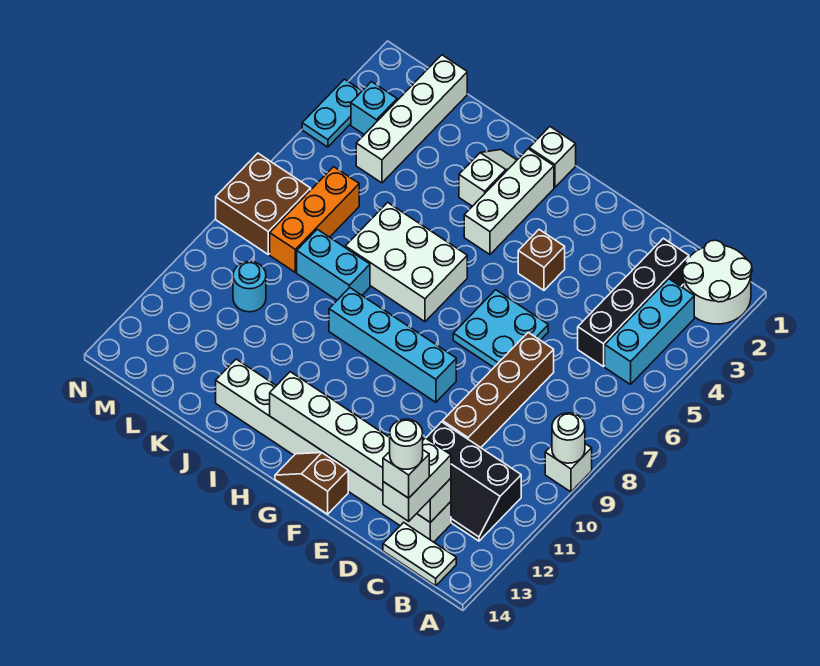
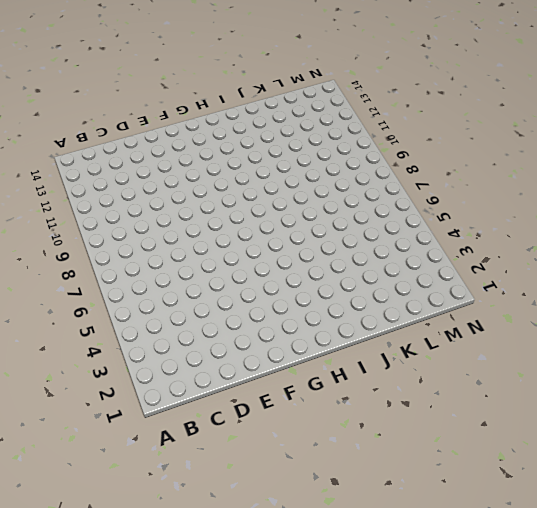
none -> white 2x2 round brick [683,240,752,324]
none -> white 1x1 brick [545,444,592,492]
none -> cyan 1x3 brick [605,279,694,384]

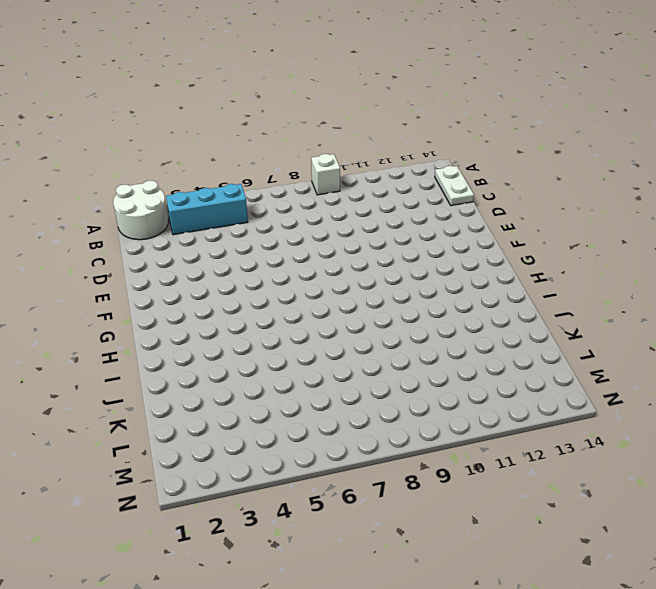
none -> black 2x3 slope [426,422,521,541]
none -> black 1x4 brick [578,238,689,367]
none -> white 1x8 brick [216,359,451,542]

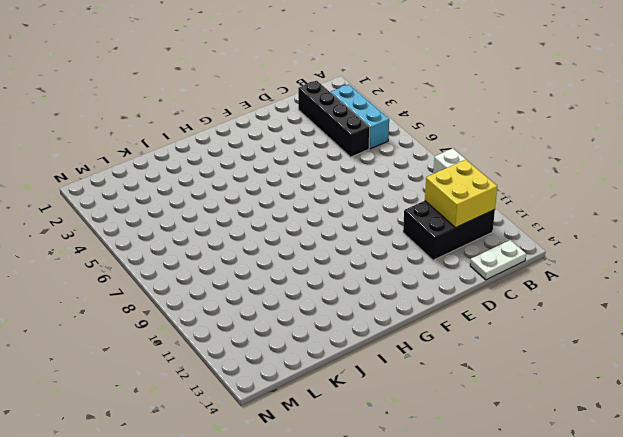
black 2x3 brick [403,201,495,260] -> black 2x3 slope [426,422,521,541]
yellow 2x2 brick [425,160,497,228] -> none
none -> white 2x2 round brick [683,240,752,324]
none -> white 1x8 brick [216,359,451,542]
none -> brown 1x4 brick [443,332,554,448]

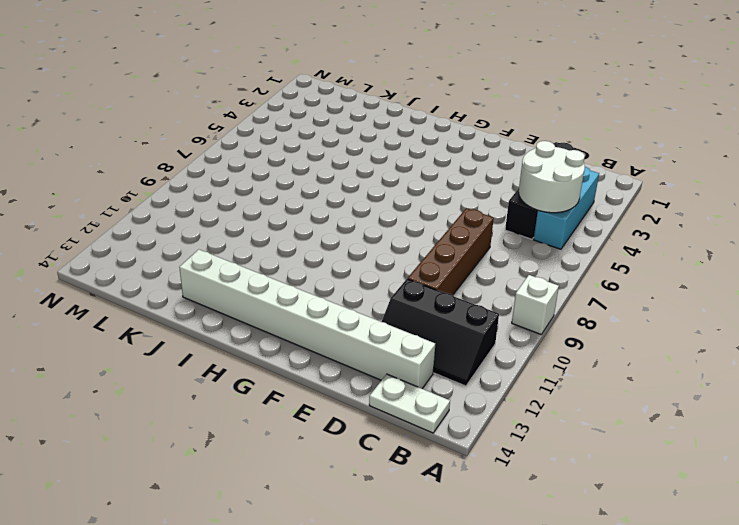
white 2x2 round brick [519,141,585,213] -> white 2x2 round brick moved to [683,240,752,324]
none -> cyan 2x2 plate [453,290,548,367]
none -> brown 1x1 brick [518,230,565,290]
none -> cyan 1x4 brick [329,288,456,402]

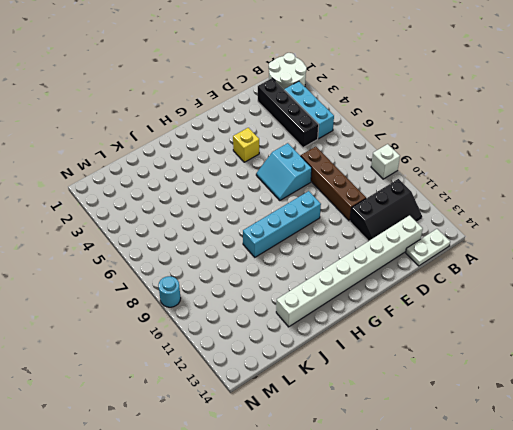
cyan 2x2 slope [256,143,312,200] -> cyan 2x2 plate [453,290,548,367]
yellow 1x1 brick [233,128,259,162] -> brown 1x1 brick [518,230,565,290]
cyan 1x1 round brick [158,276,181,307] -> cyan 1x1 round brick moved to [233,262,266,312]
none -> brown 1x2 slope [275,453,348,514]
none -> white 1x1 brick [529,127,576,187]
none -> white 1x3 brick [464,149,554,254]

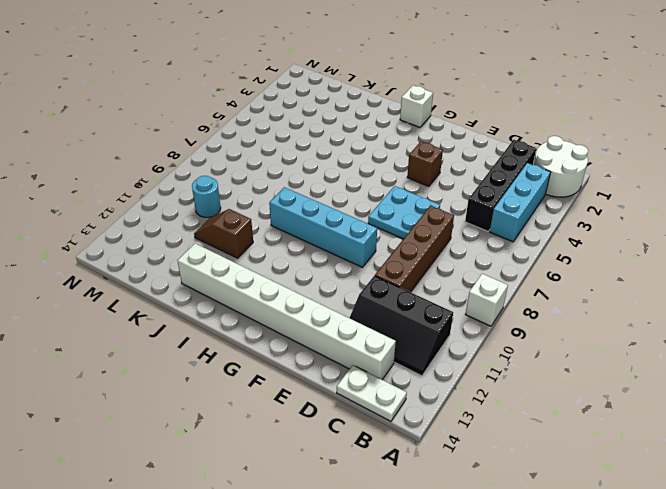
brown 1x2 slope [194,209,253,258] -> brown 1x2 slope moved to [275,453,348,514]
none -> white 1x3 brick [464,149,554,254]
none -> white 2x3 brick [345,202,467,322]
none -> white 1x2 slope [459,150,517,206]

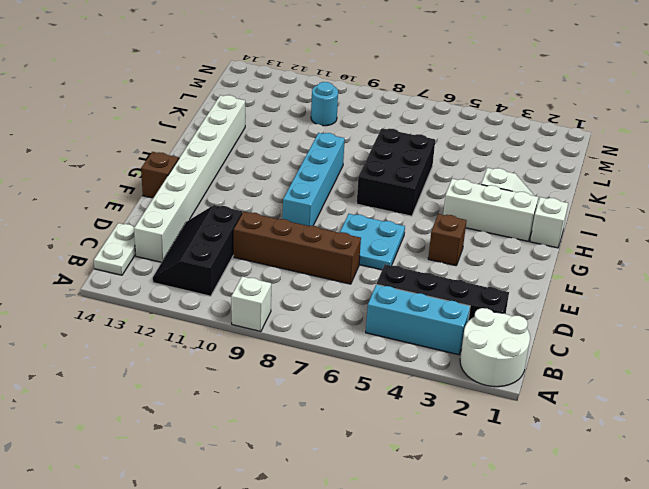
black 2x3 brick [357,128,435,216] -> white 2x3 brick [345,202,467,322]
none -> cyan 1x2 brick [297,229,370,300]
none -> white 1x4 brick [356,55,467,183]
none -> orange 1x3 brick [270,167,359,272]

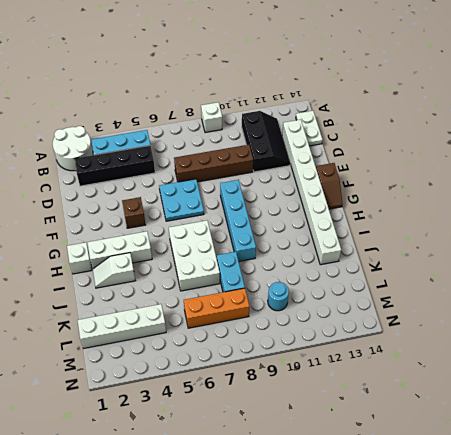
none -> cyan 1x1 brick [351,82,397,134]
none -> brown 2x2 brick [216,153,311,254]
none -> cyan 1x2 plate [302,79,362,147]

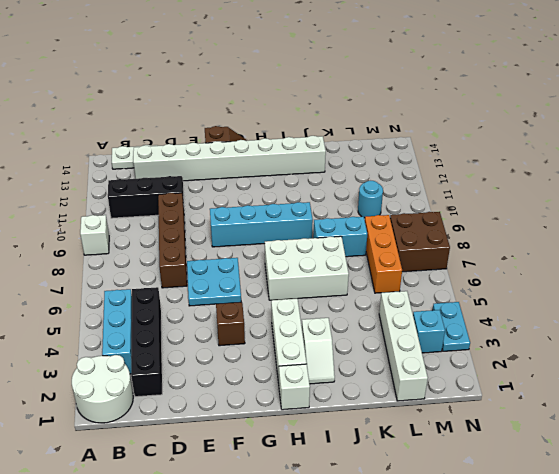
none -> white 1x1 round brick [552,413,585,463]
none -> white 1x6 brick [270,372,451,522]
none -> white 1x2 brick [383,438,451,521]

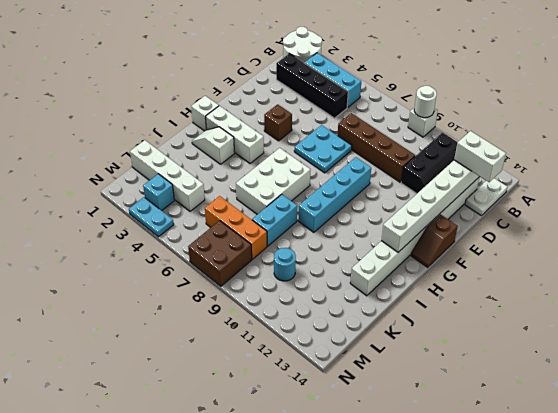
none -> white 1x1 brick [383,450,429,498]
none -> white 1x1 round brick [390,419,423,469]

